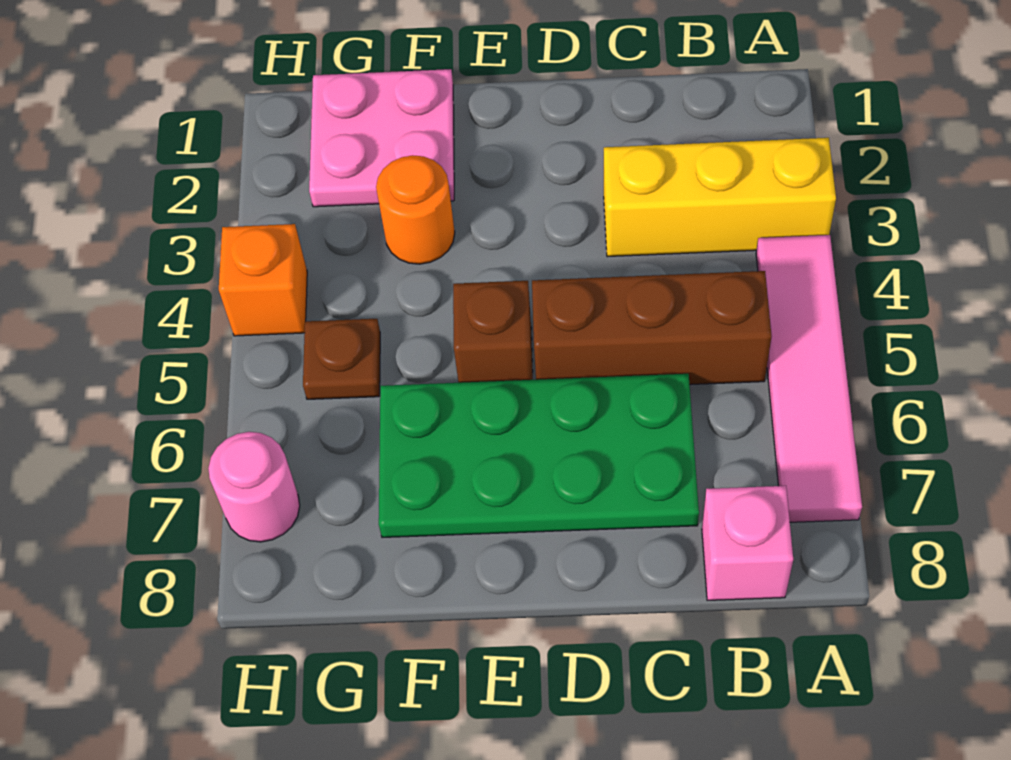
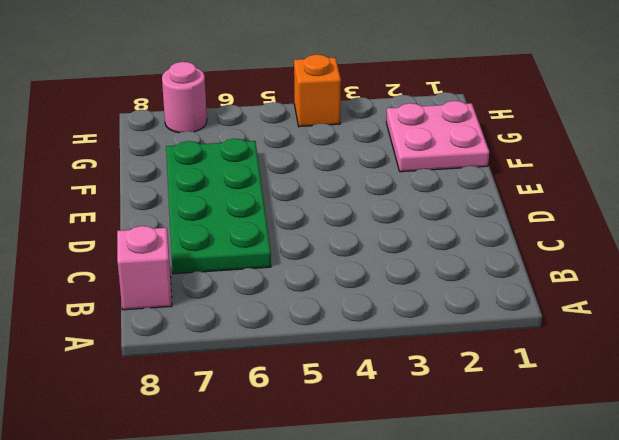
none -> yellow 1x3 brick [604,138,836,257]
none -> pink 1x4 tile [756,235,862,522]

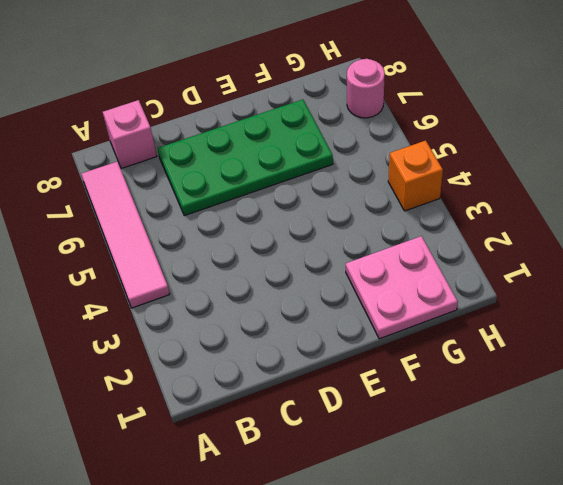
none -> yellow 1x3 brick [604,138,836,257]
none -> brown 1x3 brick [532,271,771,385]

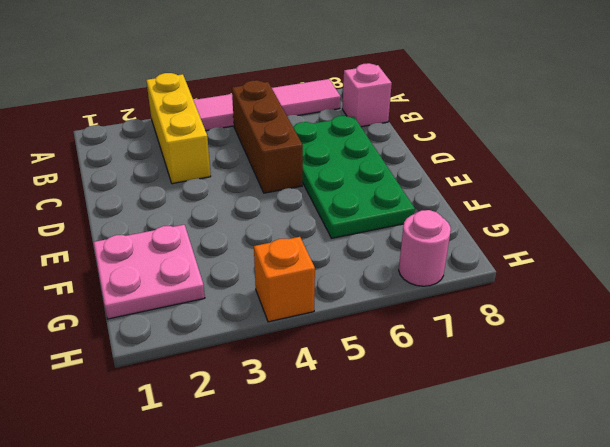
none -> brown 1x1 brick [453,281,533,383]
none -> orange 1x1 round brick [376,155,455,264]

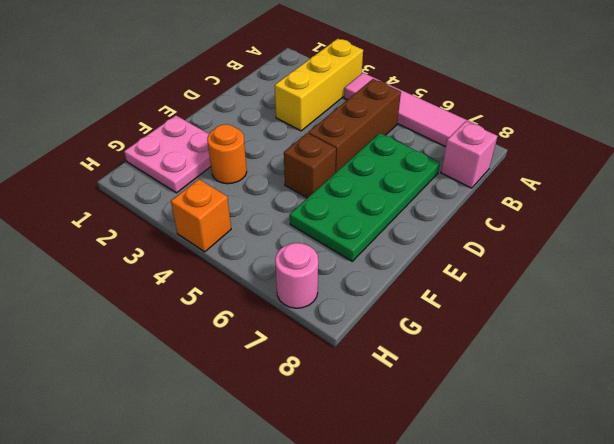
none -> brown 1x1 plate [303,319,380,399]

